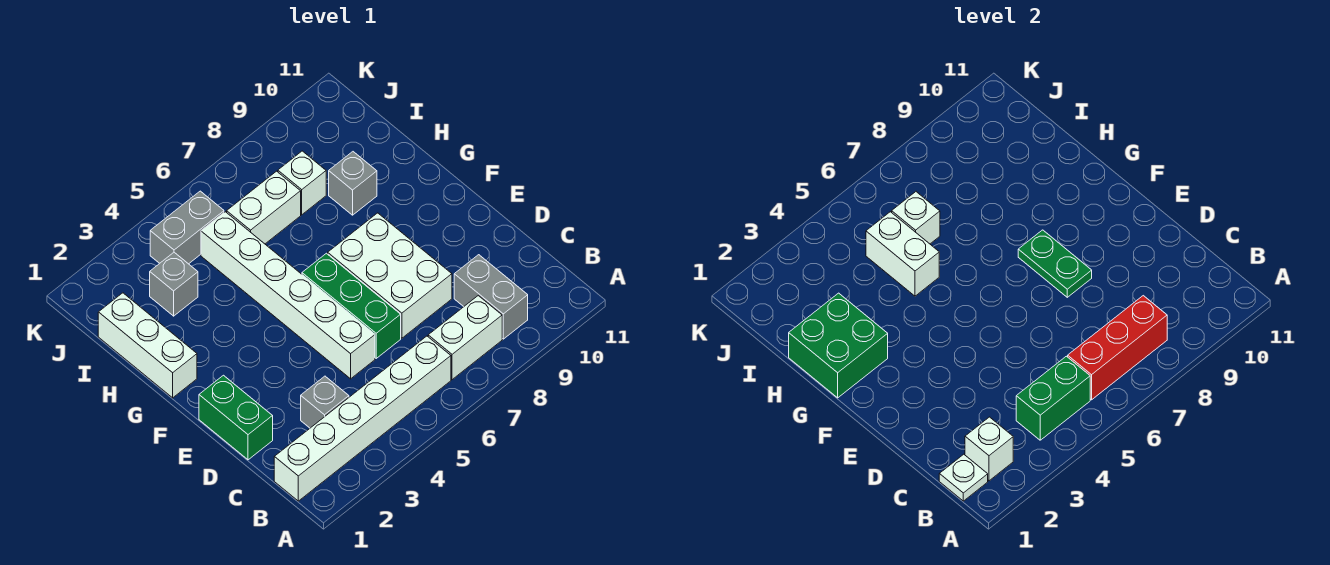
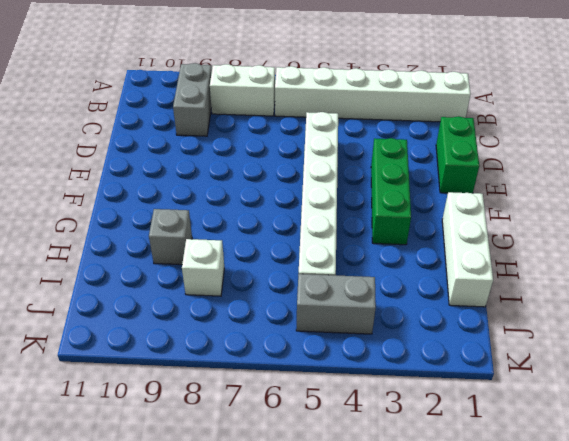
green 1x3 brick [371,138,411,245] -> green 1x3 brick moved to [302,253,401,358]
none -> grey 1x1 brick [301,376,349,428]
none -> white 2x3 brick [328,213,452,338]
none -> grey 1x1 brick [150,252,198,316]

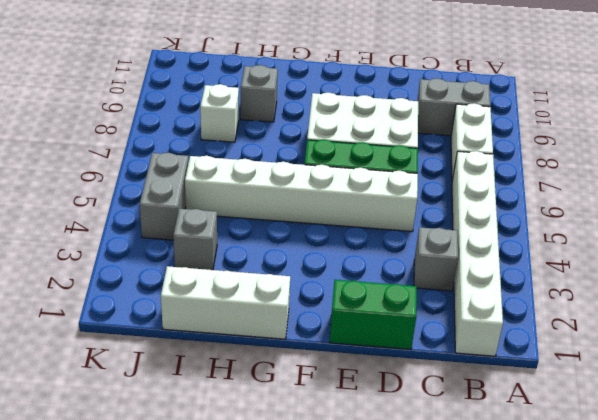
none -> white 1x2 brick [227,171,301,244]
none -> white 1x1 plate [939,454,988,501]
none -> white 1x1 brick [965,417,1013,481]

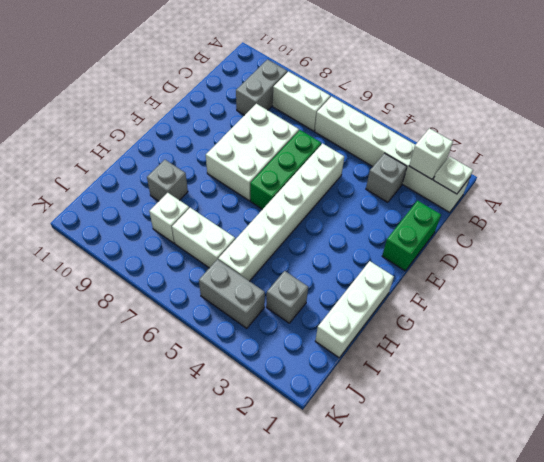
none -> green 1x2 brick [1016,356,1090,440]
none -> red 1x3 brick [1068,296,1167,400]
none -> green 1x2 plate [1018,230,1092,297]

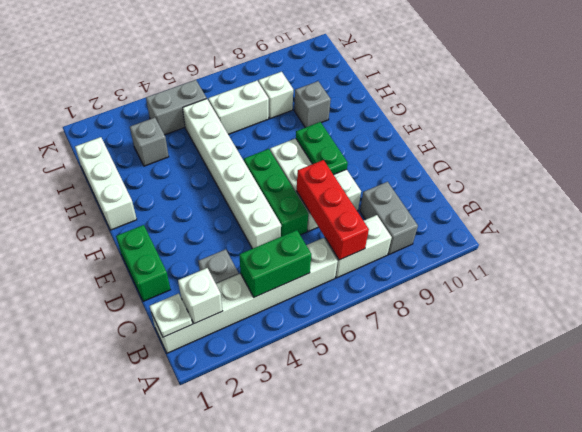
red 1x3 brick [297,160,369,260] -> red 1x3 brick turned to [1068,296,1167,400]
none -> green 2x2 brick [789,293,888,398]
none -> white 1x2 brick [866,212,939,296]
none -> white 1x1 brick [892,192,940,244]

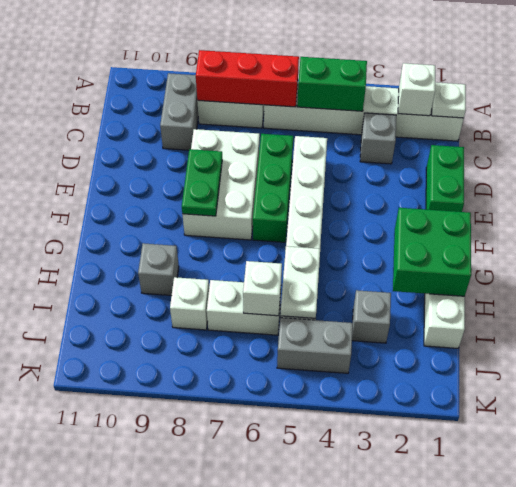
white 1x2 plate [280,246,320,318] -> white 1x2 brick [866,212,939,296]

